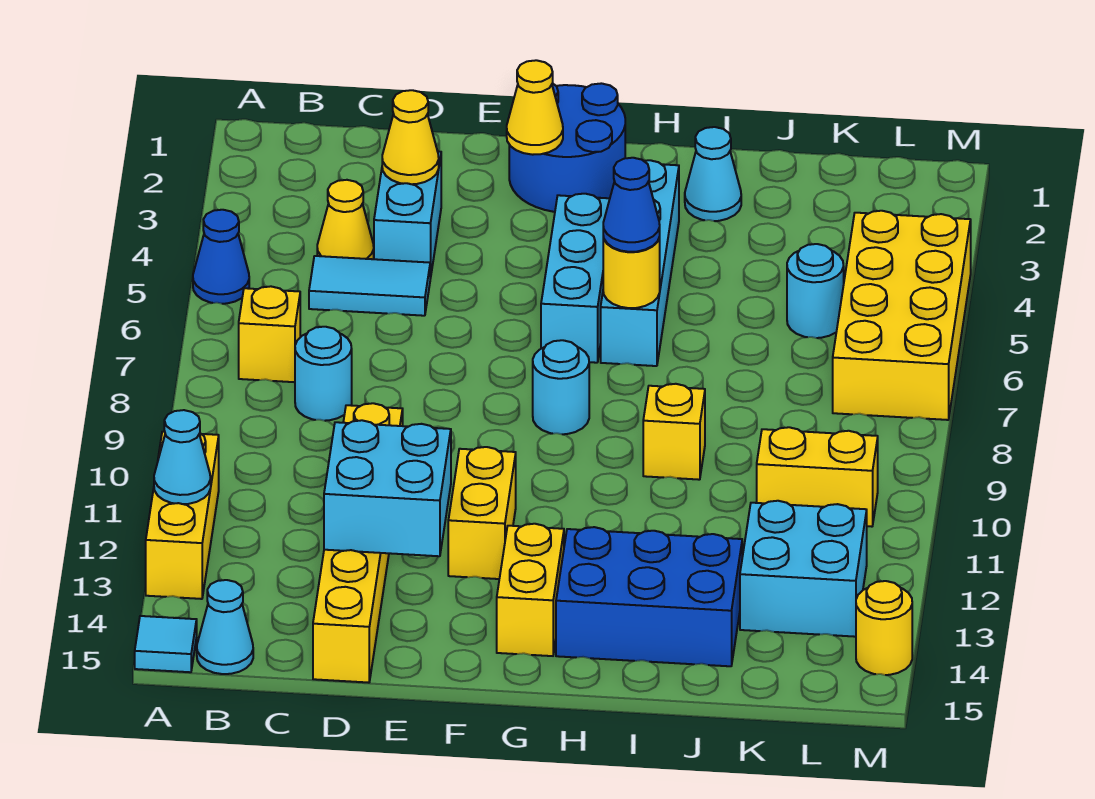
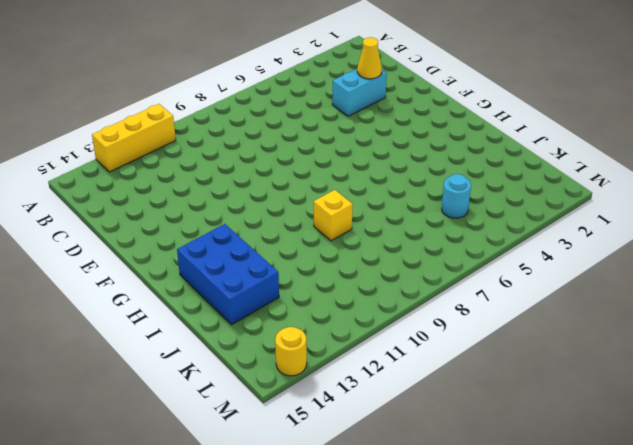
none -> blue 1x1 cone [193,210,249,304]
none -> cyan 1x1 tile [135,616,197,672]
none -> yellow 1x1 brick [239,286,300,382]
none -> cyan 1x1 cone [197,580,253,674]

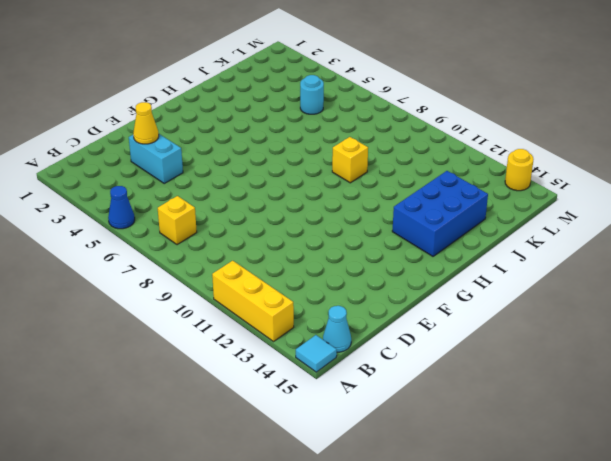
none -> yellow 1x1 cone [317,180,374,259]
none -> cyan 1x2 tile [309,256,430,316]
none -> cyan 1x1 round brick [295,327,352,421]
none -> yellow 1x6 brick [313,403,403,683]

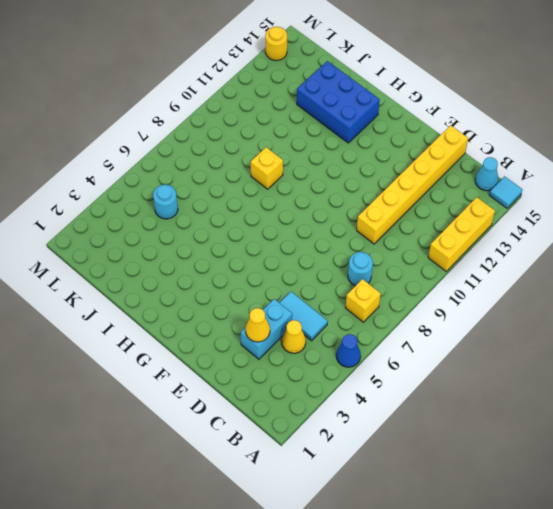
none -> blue 2x2 round brick [509,83,625,212]
none -> yellow 1x2 brick [448,447,516,579]
none -> cyan 1x3 brick [541,194,610,363]
none -> cyan 1x1 round brick [533,340,589,434]

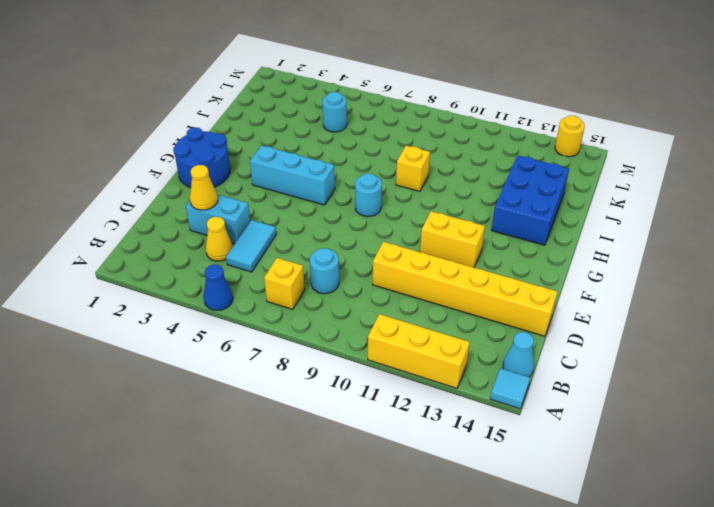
none -> yellow 1x2 brick [497,524,564,656]
none -> cyan 1x4 brick [601,160,679,366]
none -> cyan 1x1 cone [685,127,741,221]
none -> yellow 1x2 brick [757,427,878,527]

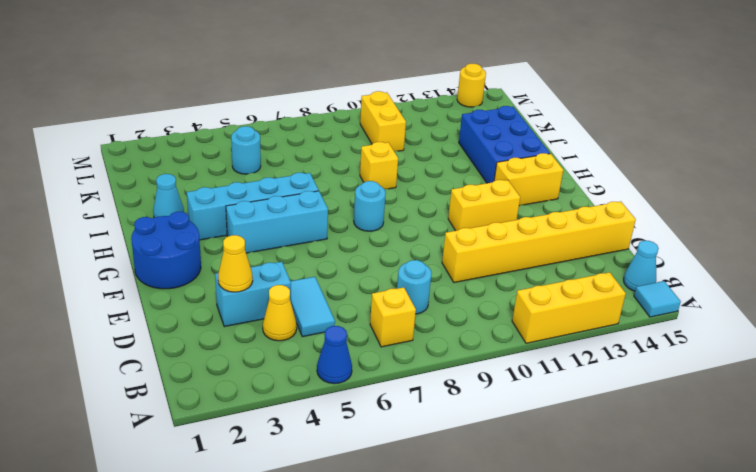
none -> cyan 2x2 brick [740,501,867,637]
none -> yellow 2x4 brick [833,211,971,420]
none -> cyan 1x1 cone [154,410,211,504]
none -> cyan 2x2 brick [324,420,451,556]

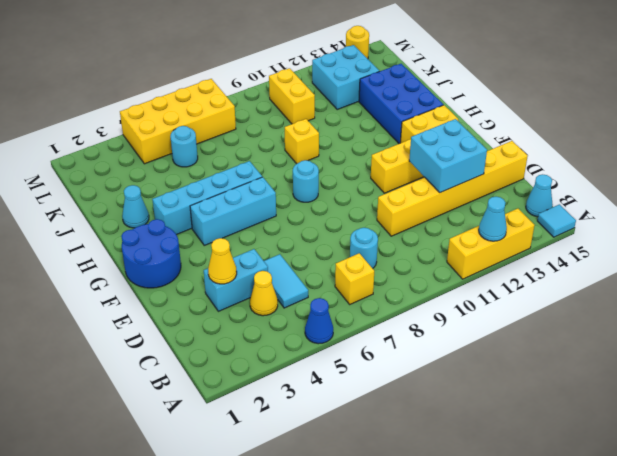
none -> yellow 1x1 cone [507,60,563,155]
none -> yellow 1x1 round brick [603,237,660,308]
none -> blue 1x1 cone [603,158,660,252]

